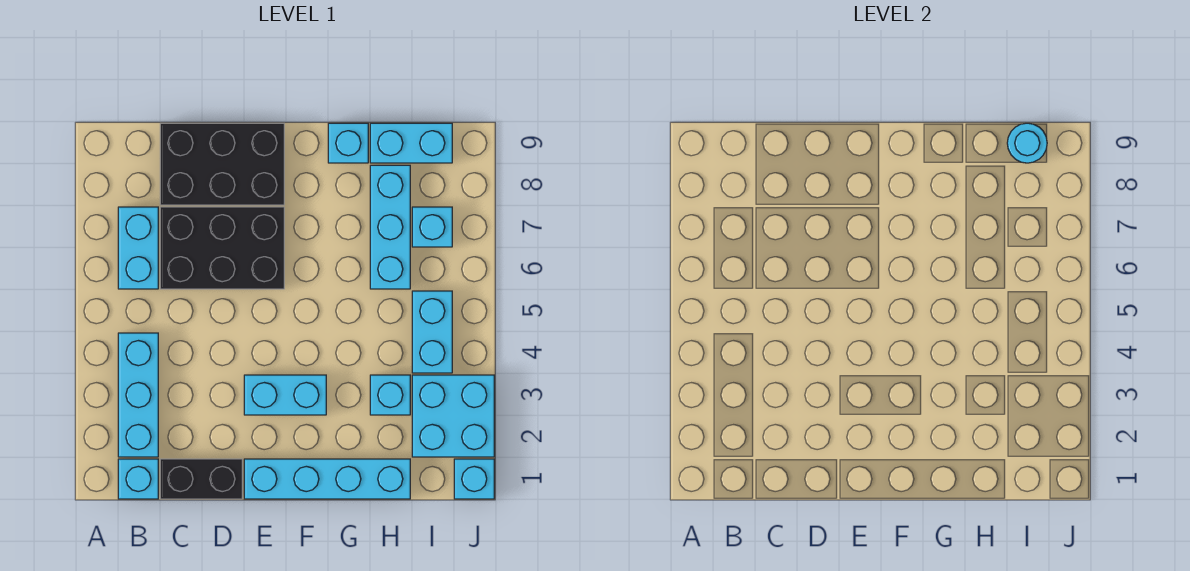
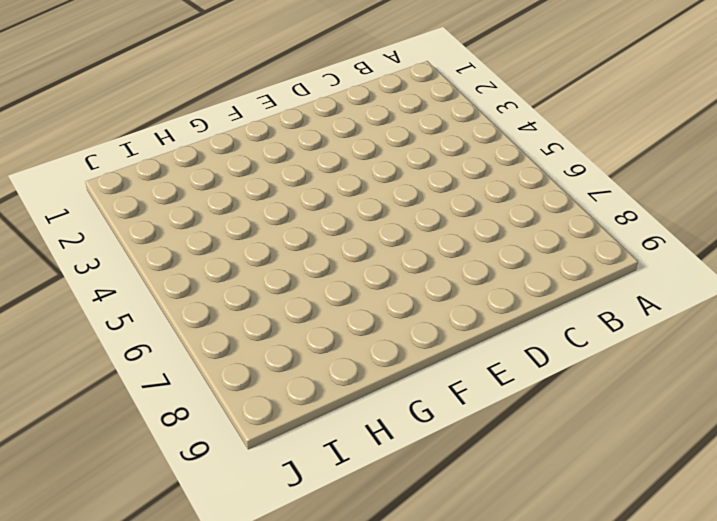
none -> cyan 1x1 brick [118,459,158,499]
none -> cyan 1x3 brick [118,333,158,457]
none -> cyan 1x2 brick [118,207,158,289]

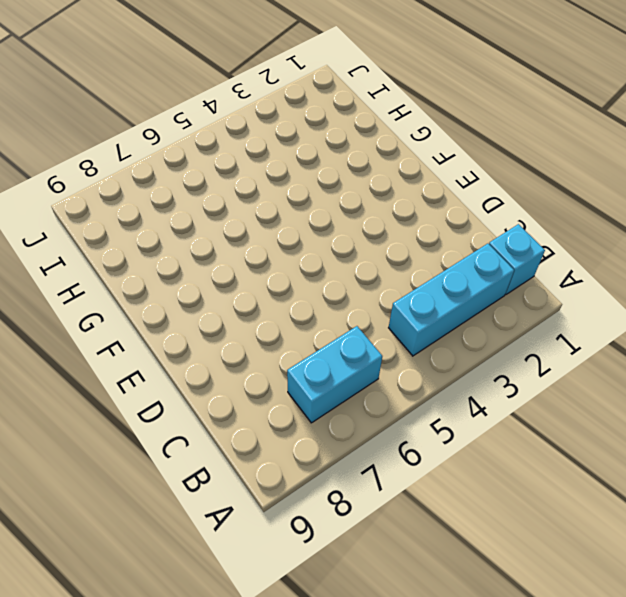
none -> black 1x2 brick [160,459,242,499]
none -> black 2x3 brick [160,207,284,289]
none -> black 2x3 brick [160,123,284,205]

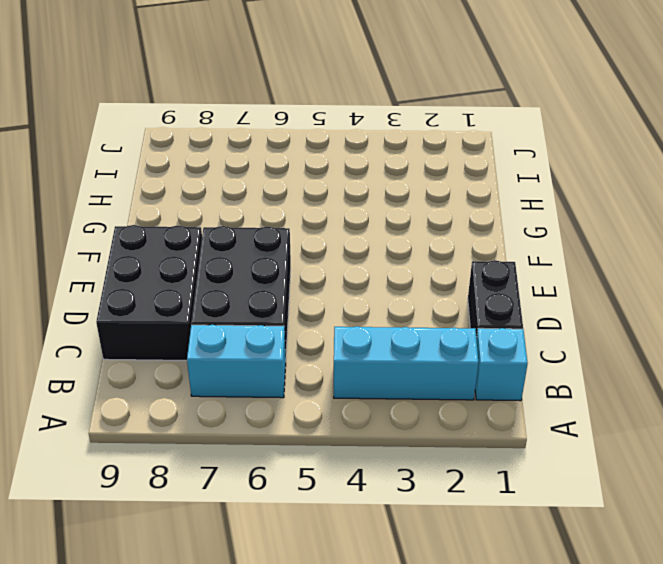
none -> cyan 1x4 brick [244,459,410,499]
none -> cyan 1x2 brick [244,375,326,415]
none -> cyan 1x1 brick [328,123,368,163]

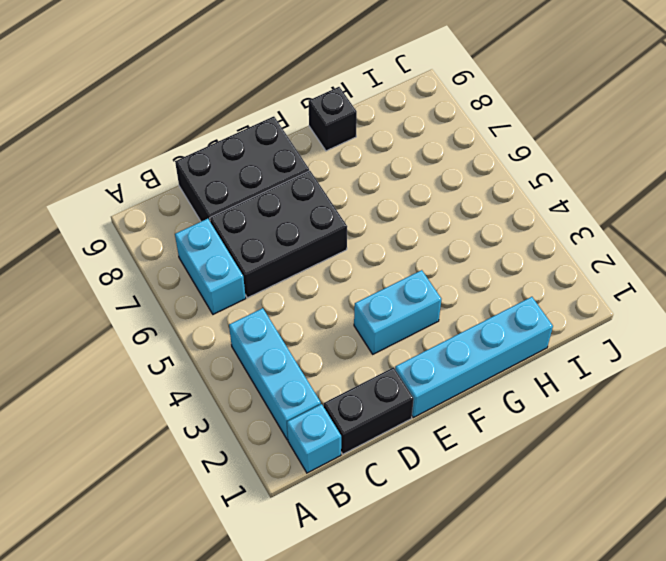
black 1x1 brick [308,87,357,151] -> cyan 1x1 brick [328,123,368,163]
none -> cyan 1x1 brick [370,375,410,415]
none -> cyan 1x3 brick [370,165,410,289]
none -> cyan 1x2 brick [370,123,452,163]

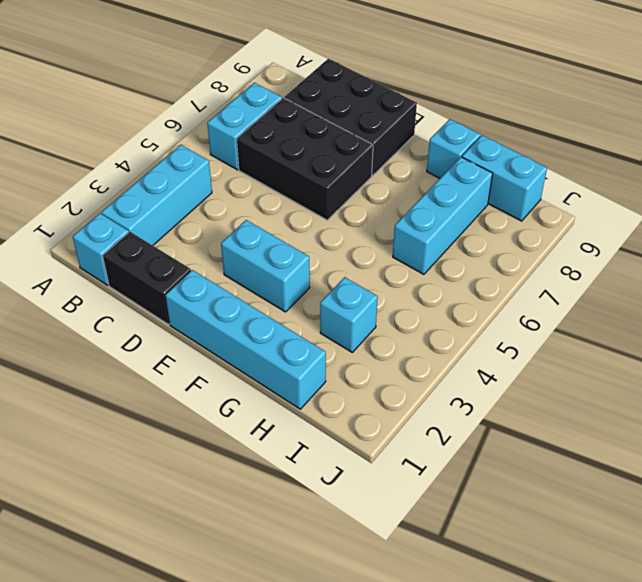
none -> cyan 2x2 brick [412,375,494,457]
none -> cyan 1x2 brick [412,291,452,373]
none -> cyan 1x1 brick [412,207,452,247]

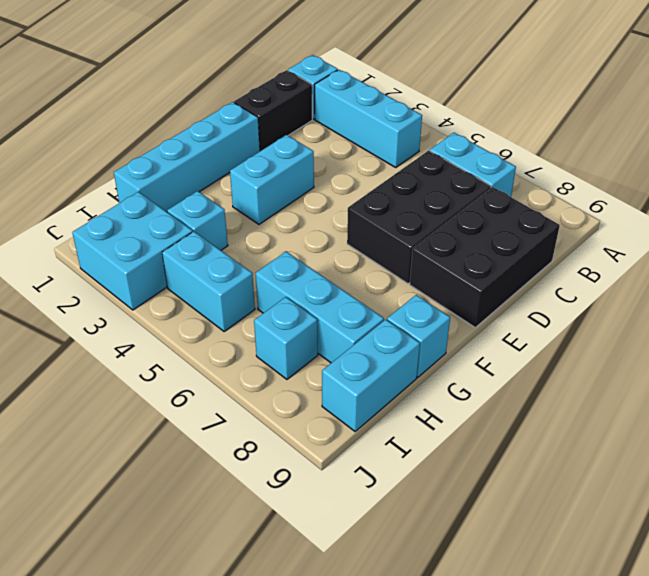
none -> cyan 1x1 brick [454,459,494,499]
none -> cyan 1x1 round brick [1007,123,1047,163]

